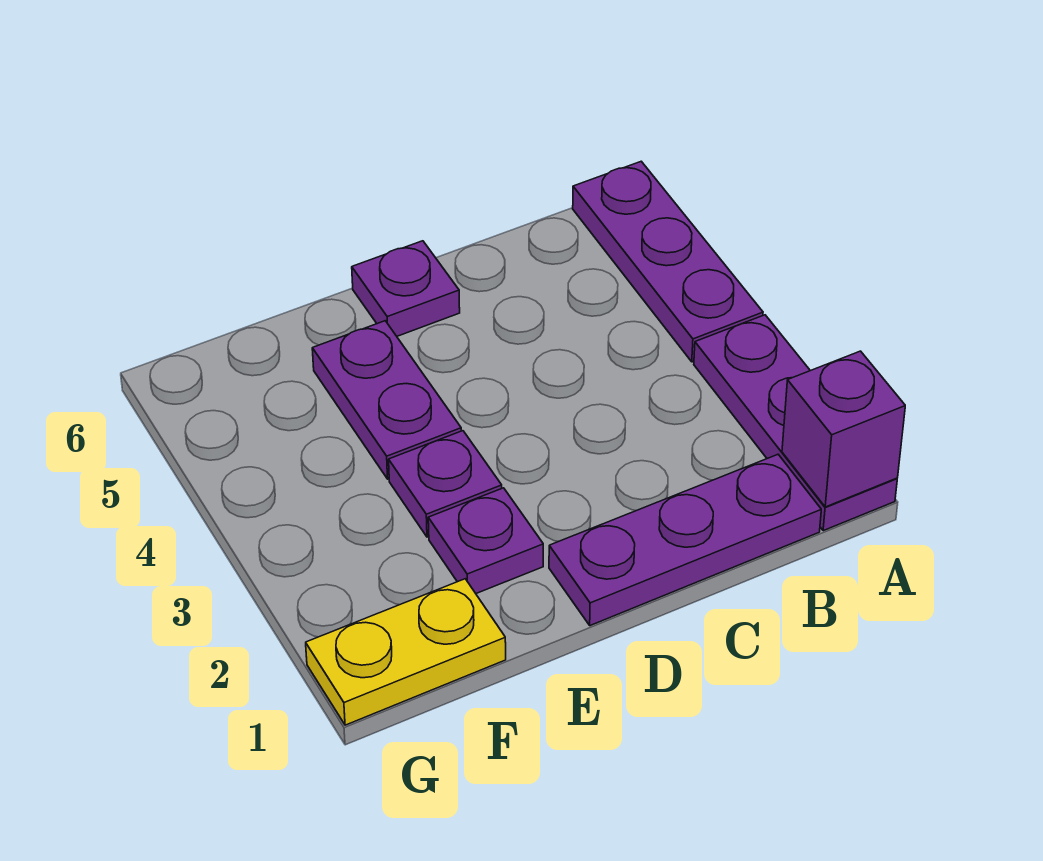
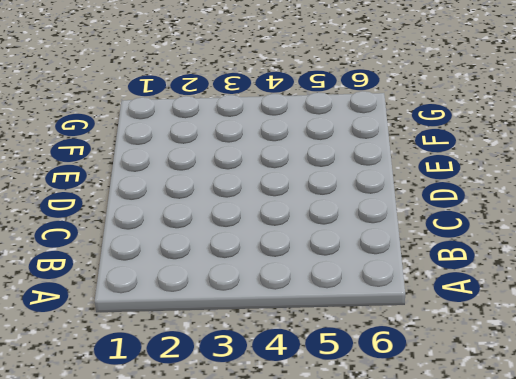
none -> purple 1x3 plate [694,315,897,531]
none -> purple 1x3 plate [573,161,763,362]

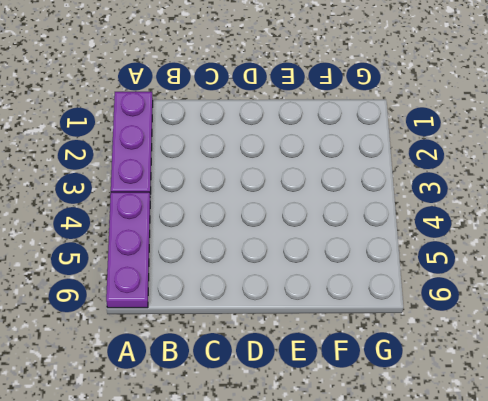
none -> purple 1x3 plate [549,455,821,626]
none -> purple 1x1 plate [352,241,460,336]

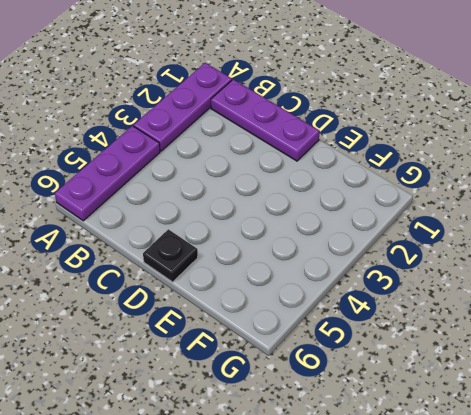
black 1x1 plate [143,229,198,282] -> purple 1x1 plate [352,241,460,336]
none -> purple 1x1 plate [428,488,543,593]
none -> purple 1x1 plate [389,431,502,537]

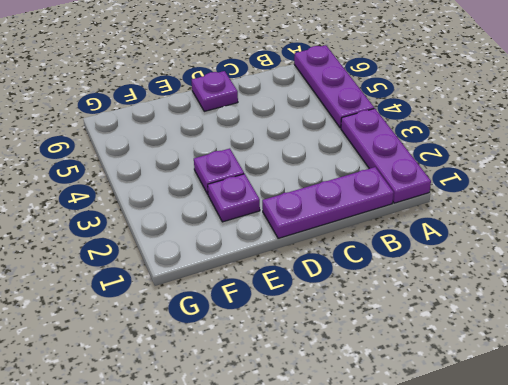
none -> purple 1x2 plate [312,321,461,479]
none -> yellow 1x2 plate [306,579,506,725]

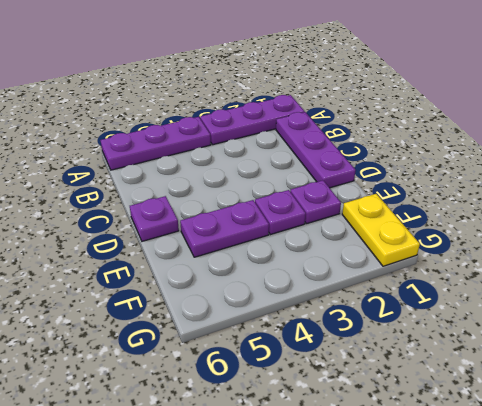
none -> purple 1x1 brick [782,351,905,507]

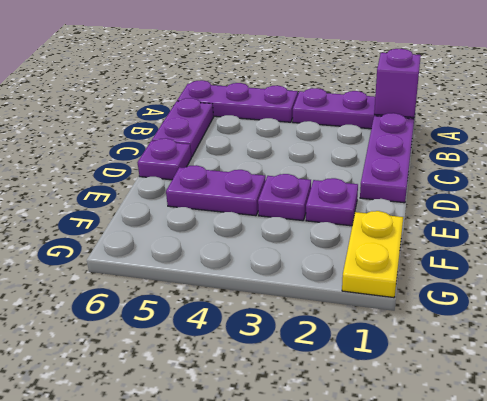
purple 1x2 plate [152,98,214,157] -> none

